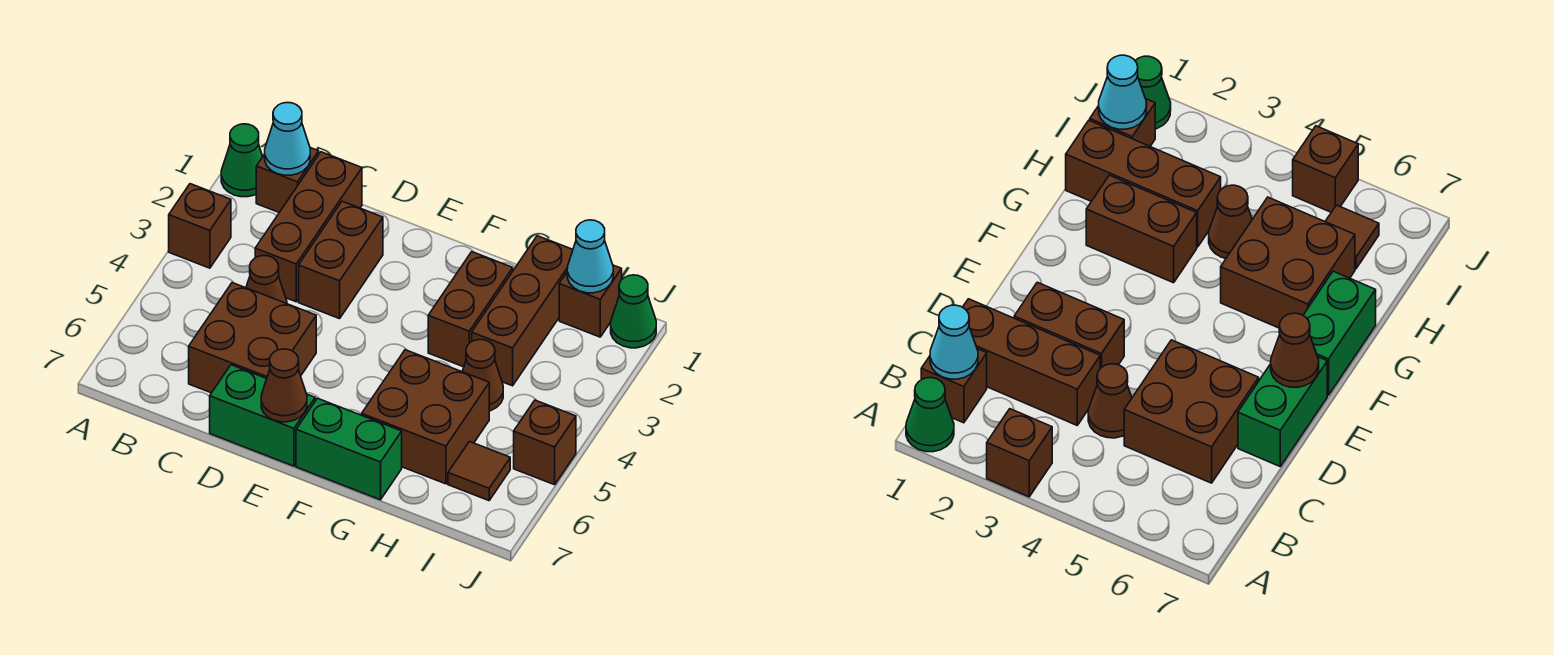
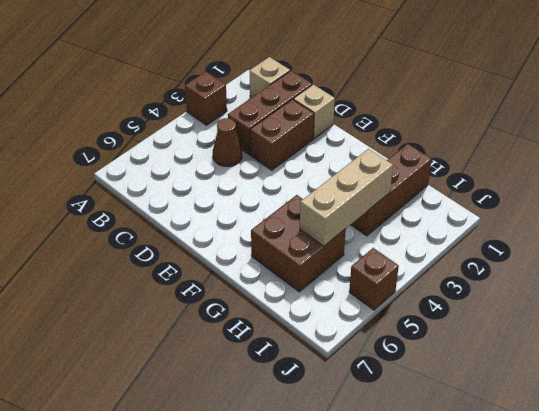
tan 1x1 brick [249,57,290,98] -> brown 1x1 brick [256,148,319,212]
tan 1x1 brick [293,85,335,139] -> none
tan 1x3 brick [300,149,393,246] -> none
none -> green 1x1 cone [221,124,263,197]
none -> brown 2x2 brick [189,283,316,393]
none -> green 1x2 brick [210,365,315,466]

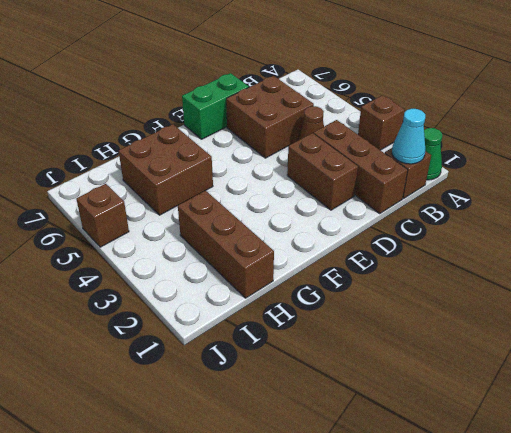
none -> green 1x2 brick [296,398,402,500]
none -> brown 1x2 brick [428,252,513,367]
none -> brown 1x1 cone [462,340,503,411]

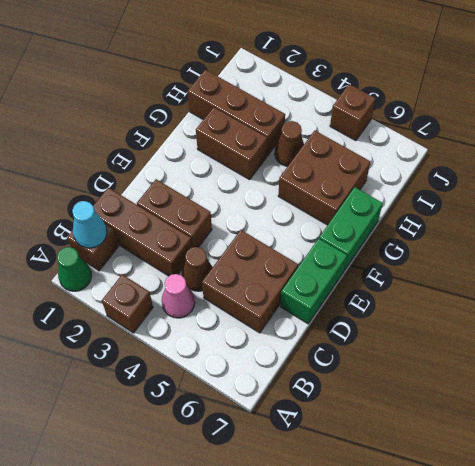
pink 1x1 cone [162,274,195,318] -> none
none -> brown 1x1 brick [559,265,622,337]
none -> brown 1x1 tile [448,442,510,501]
none -> green 1x1 cone [611,275,656,348]

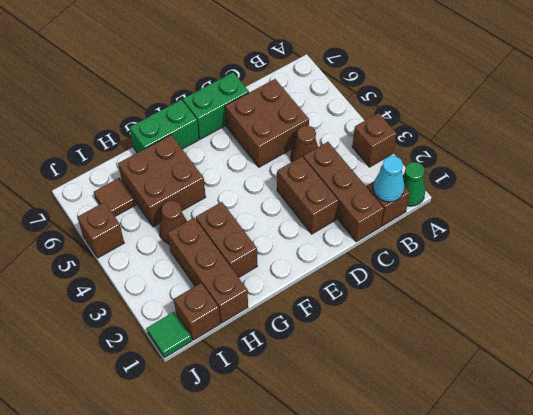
green 1x1 tile [147,312,192,358] -> green 1x1 cone [611,275,656,348]
none -> brown 1x1 cone [261,349,307,422]
none -> cyan 1x1 cone [567,220,613,293]

